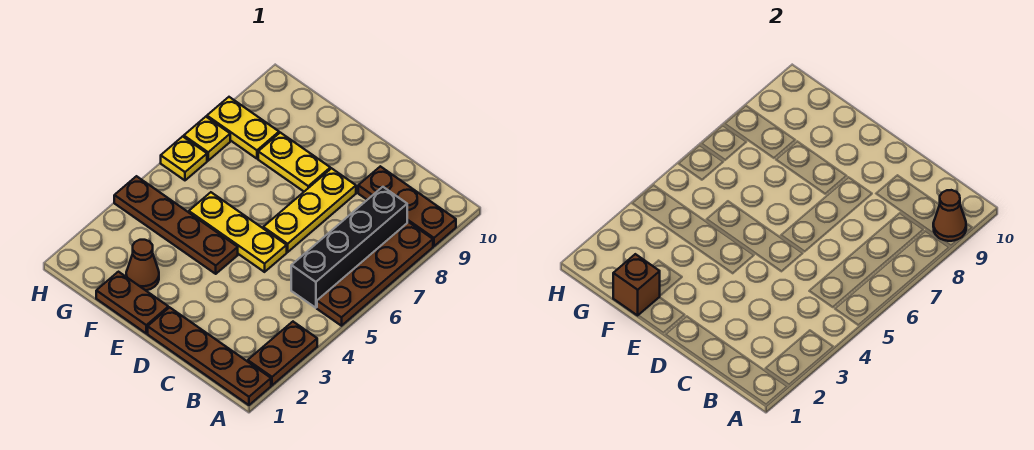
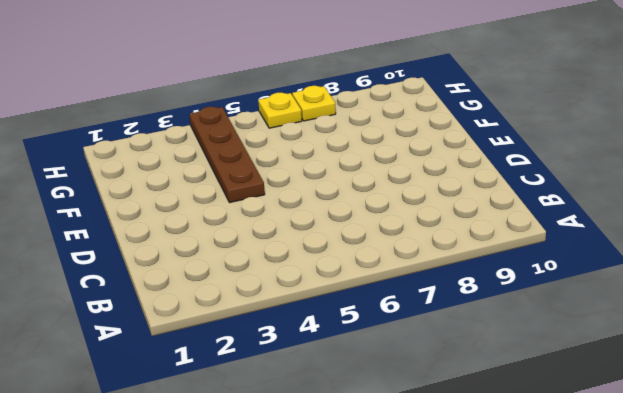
none -> brown 1x4 plate [148,307,271,405]
none -> brown 1x2 plate [248,322,317,385]
none -> brown 1x4 plate [317,222,433,326]

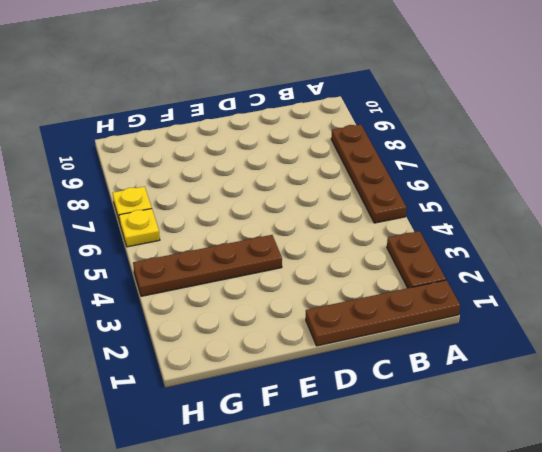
none -> brown 1x3 plate [358,166,456,246]
none -> black 1x4 brick [291,187,407,308]
none -> yellow 1x3 plate [189,192,287,272]

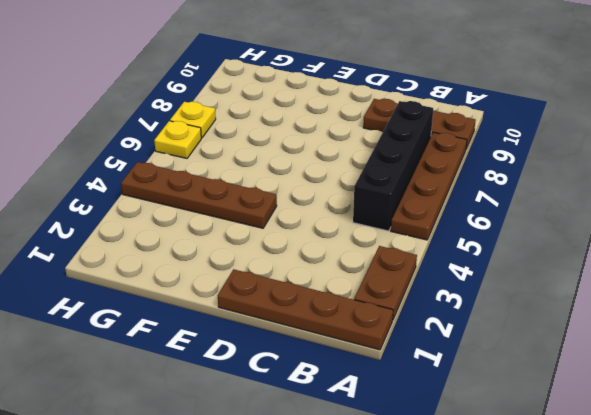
none -> yellow 1x3 plate [189,192,287,272]
none -> yellow 1x3 plate [263,168,356,252]
none -> brown 1x2 plate [96,272,168,333]

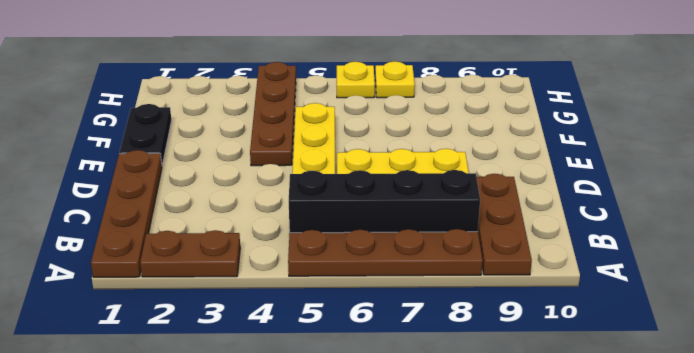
black 1x2 plate [119,104,171,165] -> brown 1x2 plate [96,272,168,333]
none -> yellow 1x2 plate [258,133,330,191]
none -> brown 1x1 cone [126,240,159,290]
none -> yellow 1x2 plate [207,97,279,159]

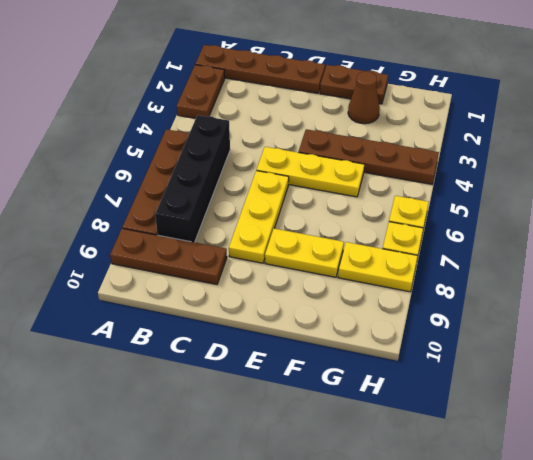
none -> brown 1x1 cone [933,190,966,241]
none -> brown 1x1 brick [613,254,660,315]

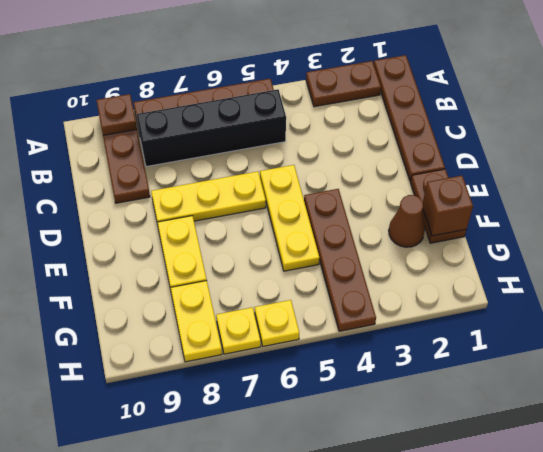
brown 1x1 plate [96,94,137,135] -> brown 1x1 cone [933,190,966,241]

